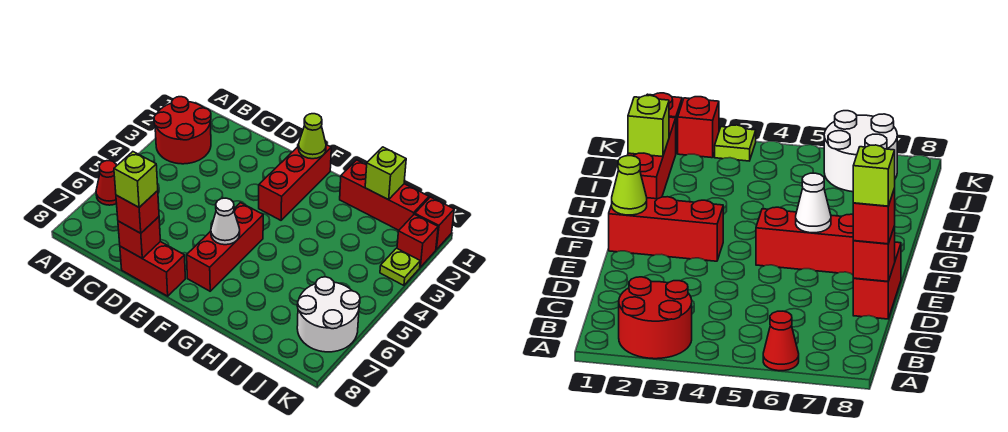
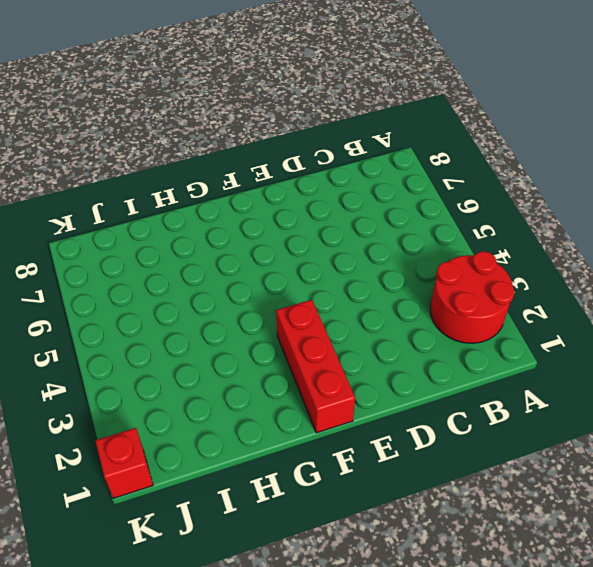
none -> red 1x1 cone [96,161,117,205]
none -> red 1x2 brick [120,242,185,296]
none -> red 1x3 brick [187,203,263,291]

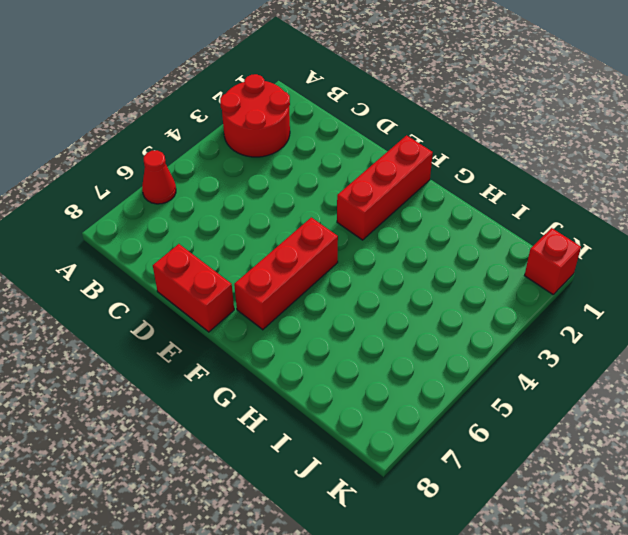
none -> red 1x3 brick [340,160,429,230]
none -> white 2x2 round brick [297,277,360,352]
none -> red 1x1 brick [397,214,438,267]

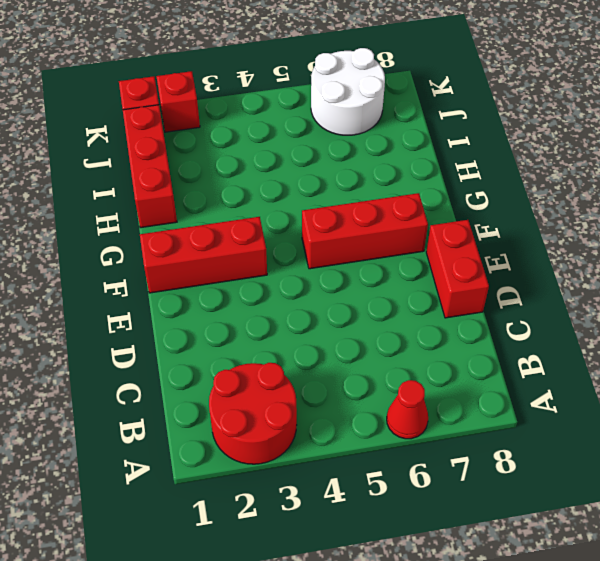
none -> lime 1x1 plate [380,248,420,285]
none -> red 1x1 brick [118,217,160,258]
none -> lime 1x1 cone [298,114,326,159]

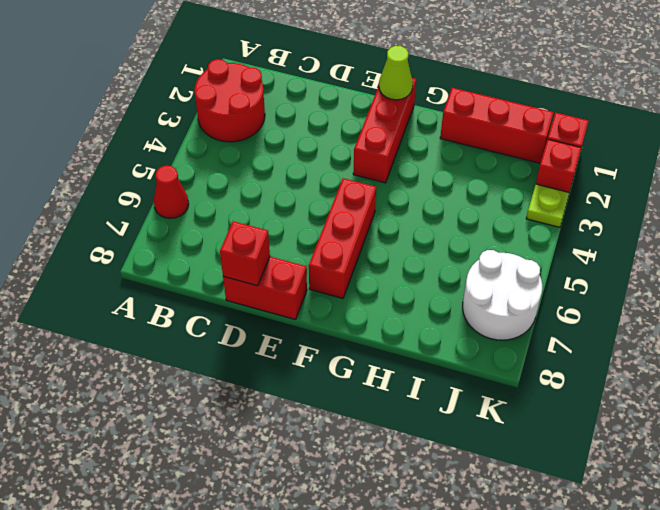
none -> white 1x1 cone [211,198,240,245]
none -> lime 1x1 brick [365,147,406,200]
none -> red 1x1 brick [116,191,159,233]

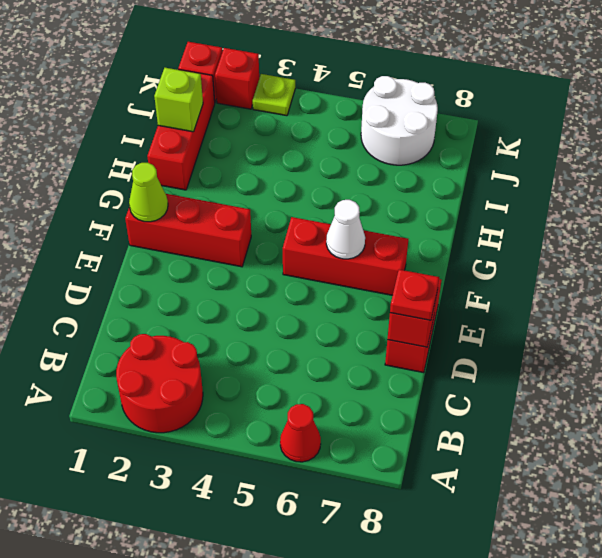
red 1x1 plate [390,270,439,320] -> red 1x1 brick [116,191,159,233]
none -> lime 1x1 brick [114,152,158,207]

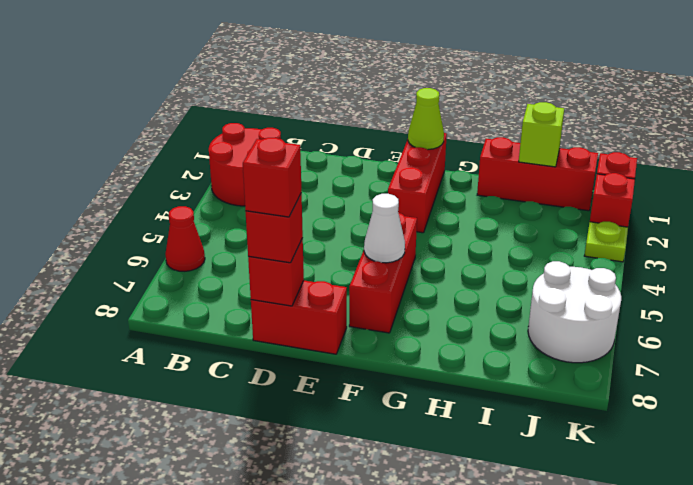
red 1x1 brick [243,138,302,217] -> lime 1x1 brick [114,152,158,207]

